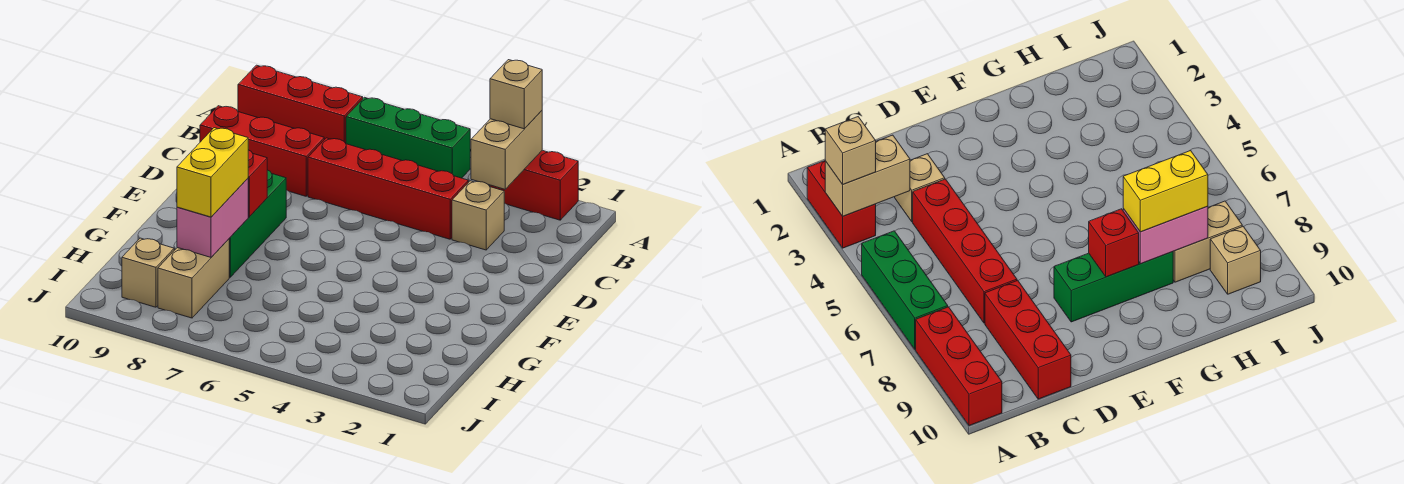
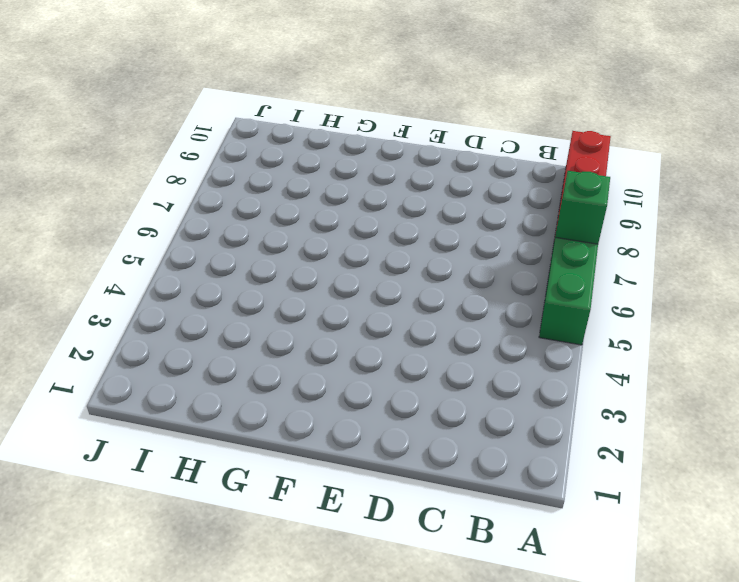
green 1x1 brick [556,171,610,244] -> none
none -> red 1x2 brick [490,150,578,220]
none -> tan 1x1 brick [452,181,504,250]
none -> red 1x4 brick [308,138,468,239]

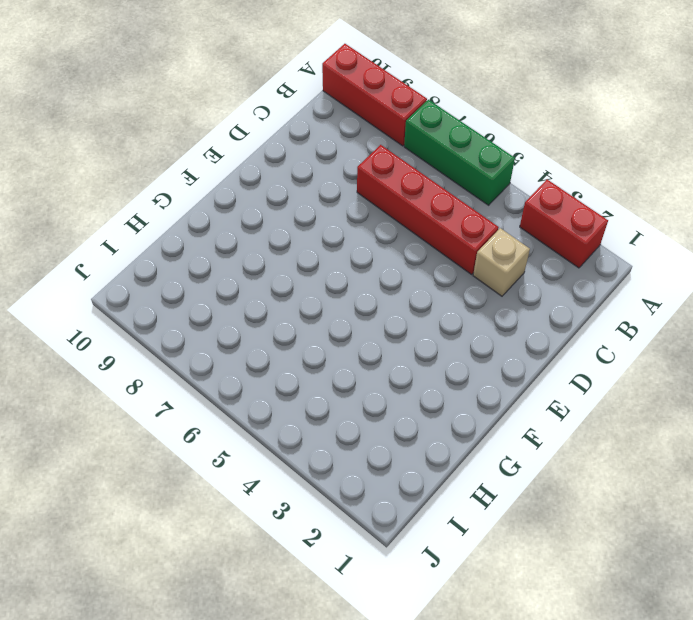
none -> red 1x3 brick [200,106,324,196]
none -> green 1x3 brick [229,170,286,277]
none -> tan 1x2 brick [158,239,229,318]

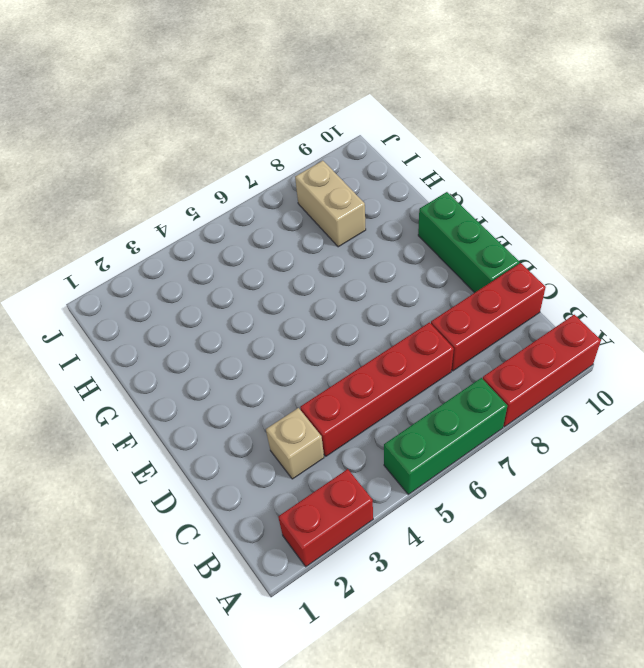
green 1x3 brick [418,192,519,293] -> green 1x3 brick moved to [229,170,286,277]
none -> tan 1x1 brick [122,238,174,307]
none -> tan 1x2 brick [471,111,542,189]
none -> red 1x1 brick [248,150,267,217]

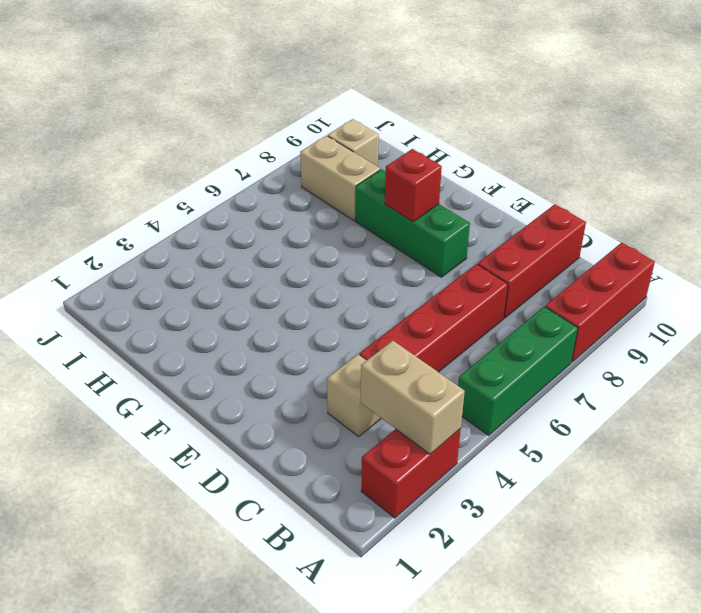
none -> pink 1x2 brick [177,179,248,257]
none -> tan 1x1 brick [490,60,542,129]
none -> yellow 1x2 brick [177,128,248,217]

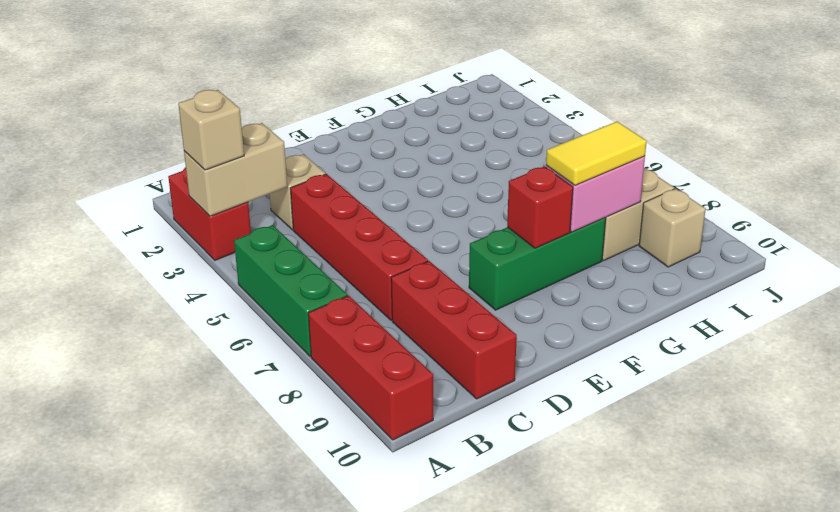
yellow 1x2 tile [546,122,647,186] -> yellow 1x2 brick [177,128,248,217]

